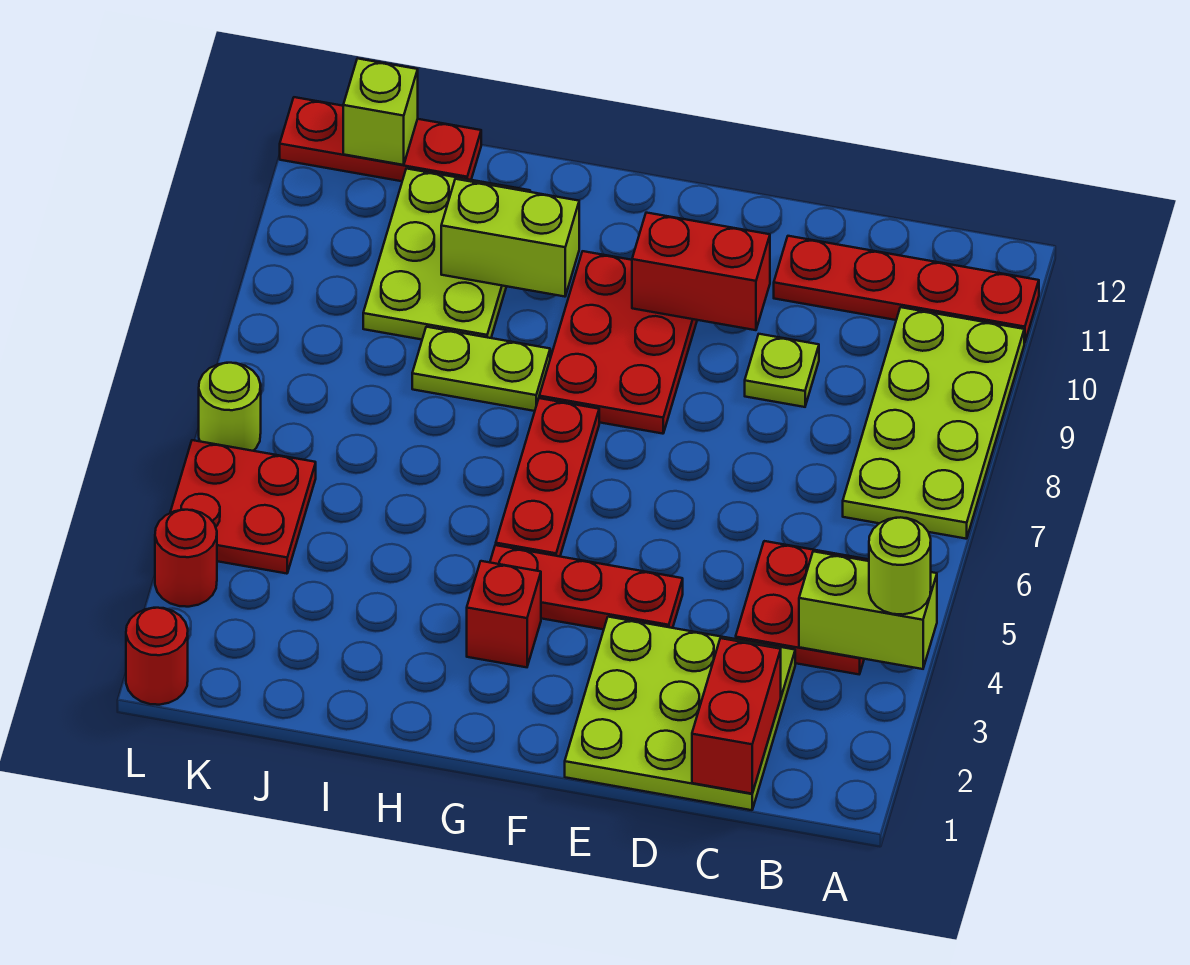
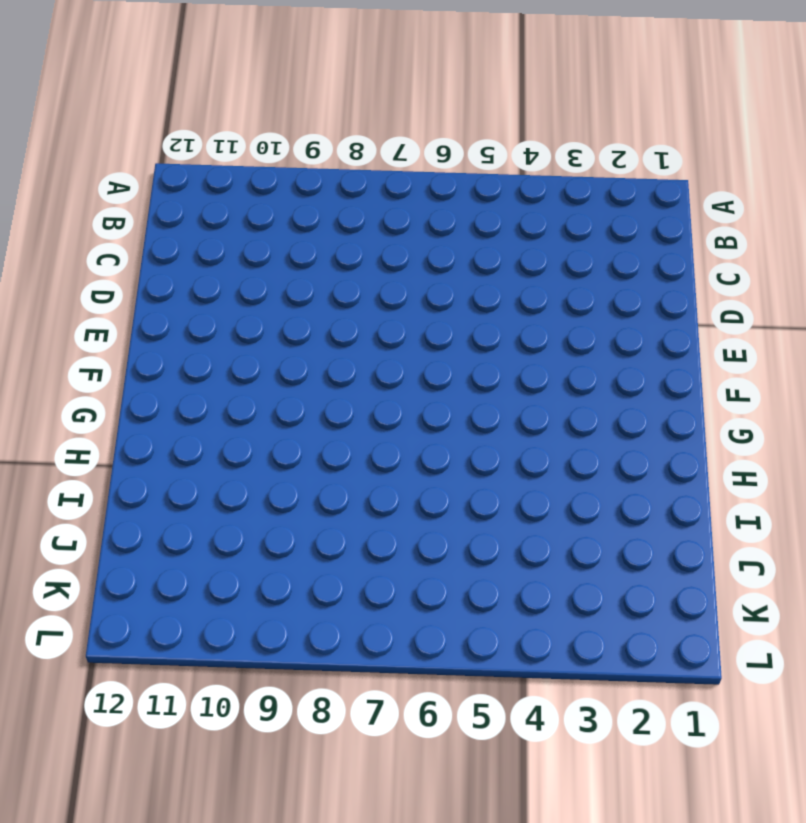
none -> lime 2x4 plate [843,307,1024,539]
none -> red 1x4 plate [774,236,1039,343]
none -> red 2x2 plate [736,541,869,674]

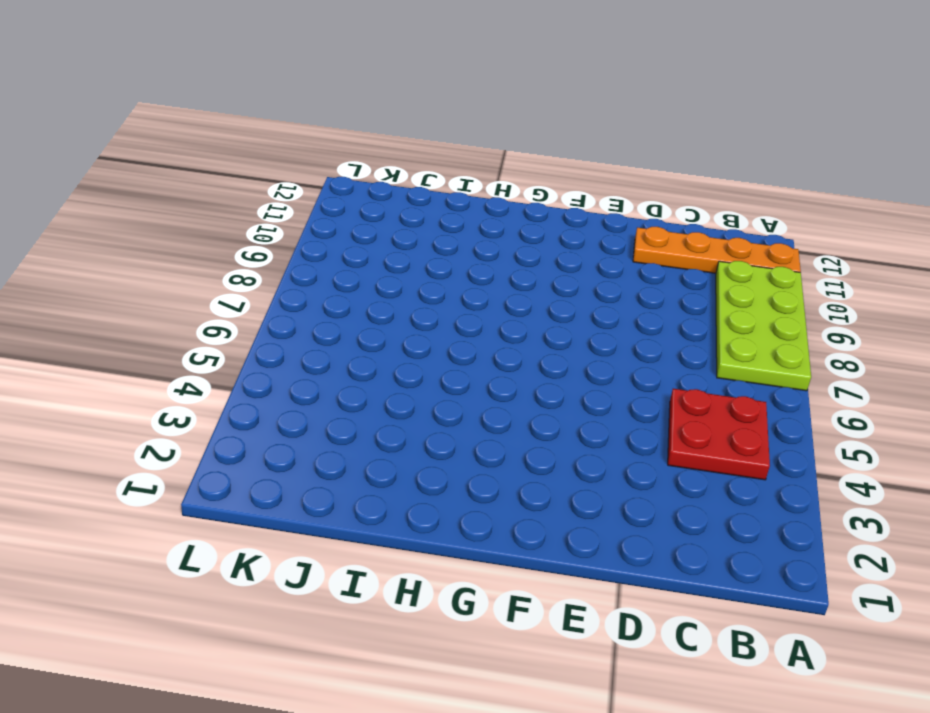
orange 1x4 plate [633,227,801,273] -> red 1x4 plate [774,236,1039,343]
none -> lime 3x3 plate [565,617,795,810]
none -> lime 1x1 plate [745,334,819,407]
none -> red 1x3 plate [490,545,683,629]

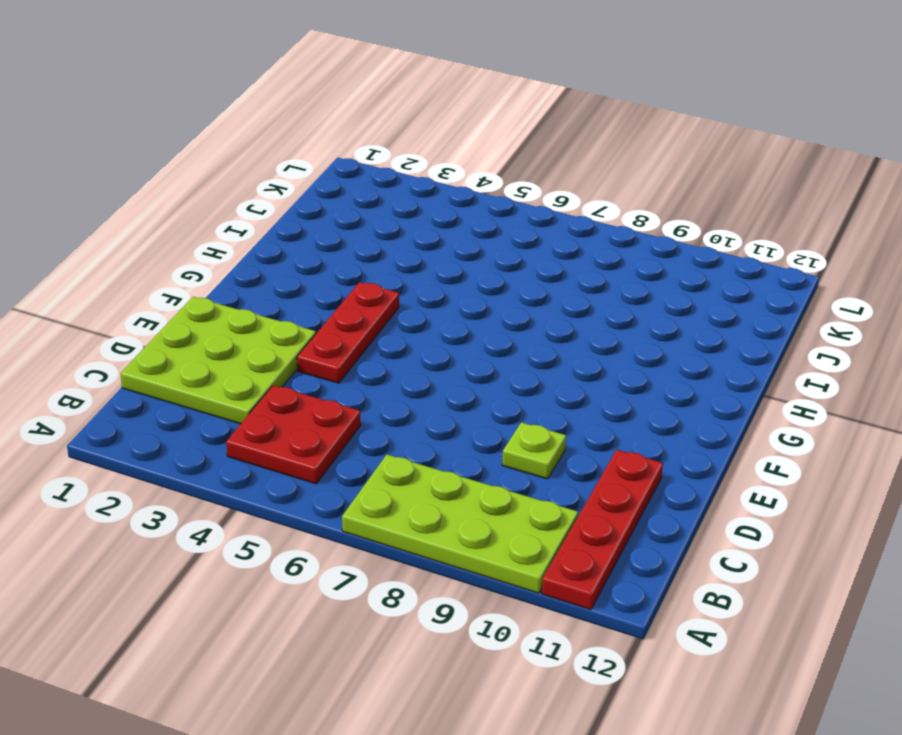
none -> red 2x3 plate [539,251,697,434]
none -> red 1x1 brick [467,561,541,667]
none -> red 1x3 plate [496,398,599,556]

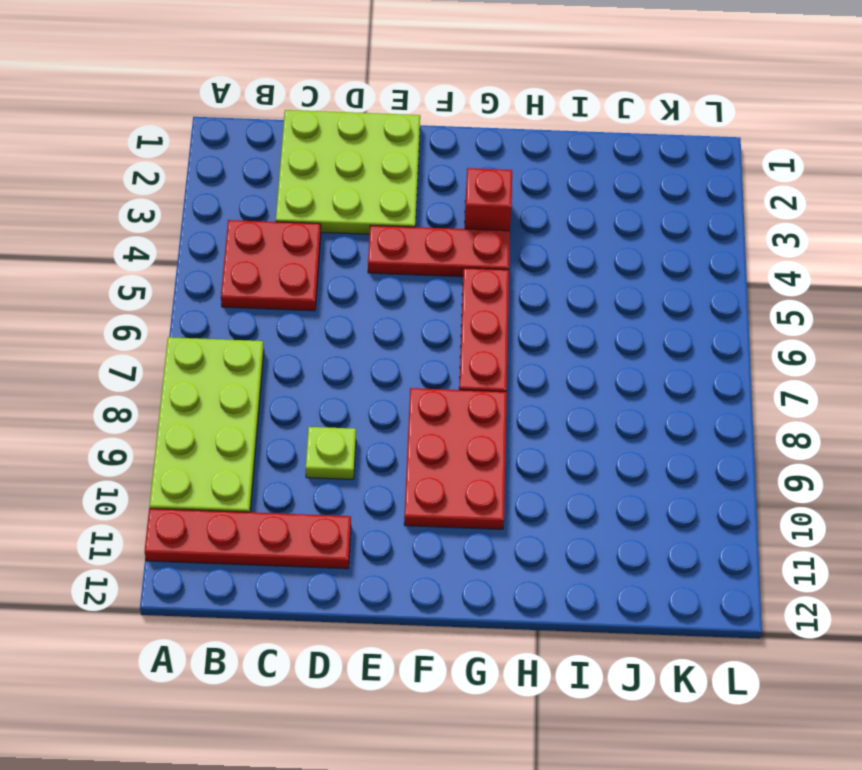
none -> lime 1x2 plate [412,327,550,411]
none -> lime 2x3 plate [363,169,530,340]
none -> red 1x3 plate [280,97,481,181]

